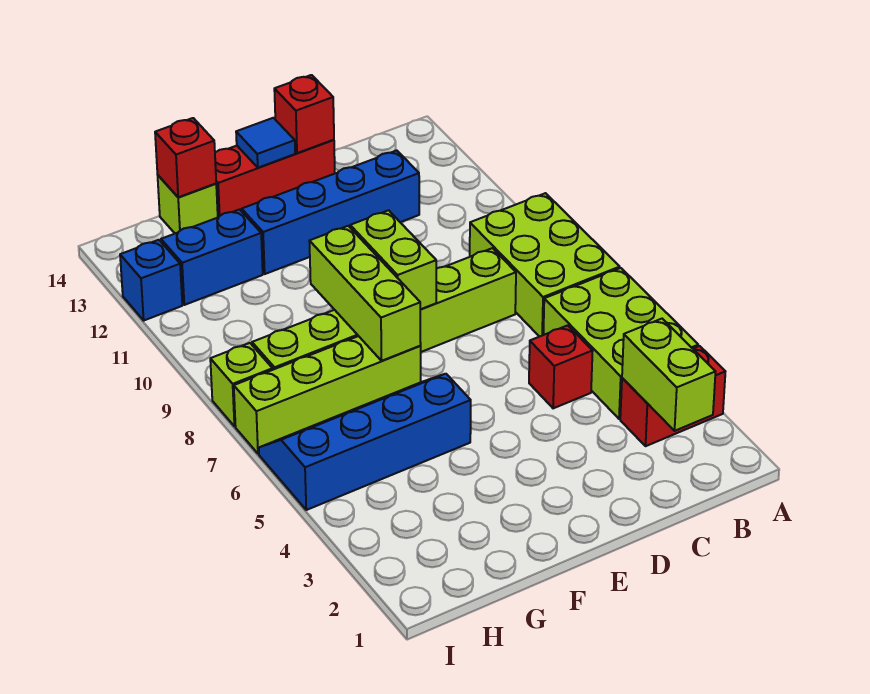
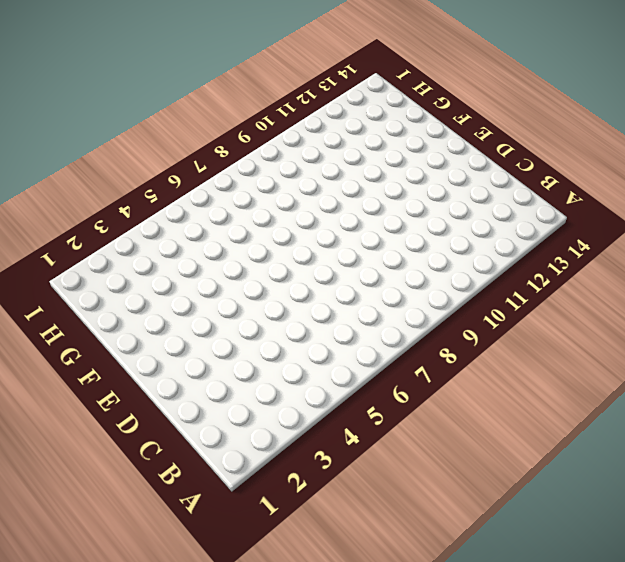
none -> red 1x2 brick [620,346,725,446]
none -> lime 2x3 brick [543,268,698,419]
none -> lime 2x3 brick [470,193,620,337]

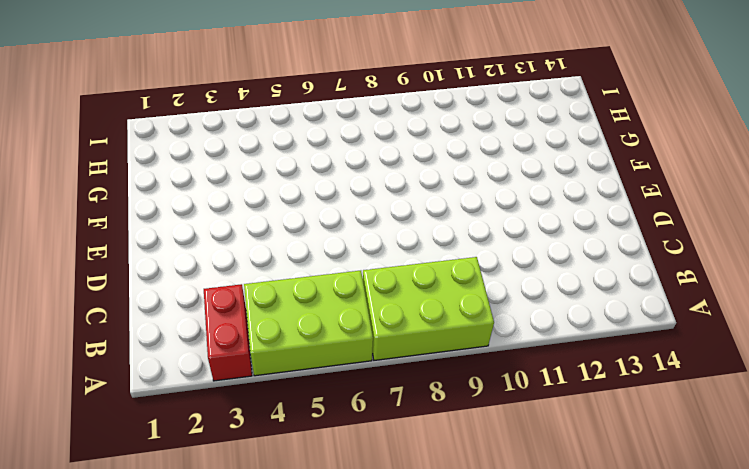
none -> red 1x1 brick [529,325,593,408]
none -> lime 1x6 brick [252,248,516,370]
none -> blue 1x4 brick [242,150,419,274]

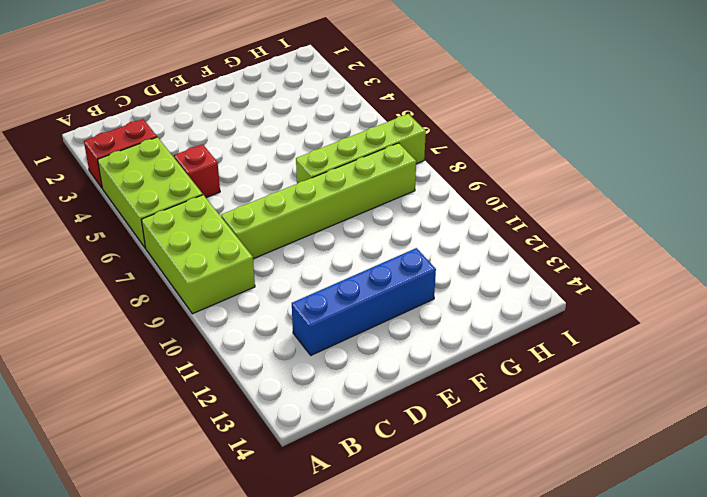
none -> red 1x3 brick [215,140,335,217]
none -> blue 2x4 slope [259,374,471,510]
none -> blue 1x2 brick [161,209,263,305]

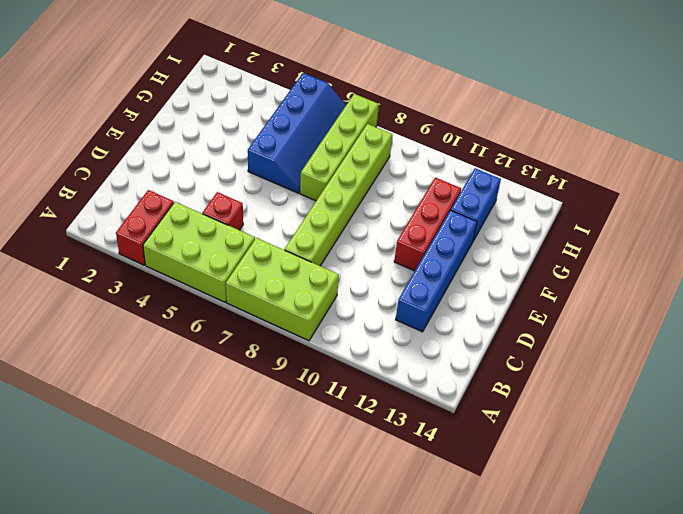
red 1x3 brick [394,177,461,271] -> red 1x3 brick moved to [215,140,335,217]
none -> lime 1x1 brick [158,176,218,233]
none -> lime 1x1 brick [210,343,273,426]
none -> blue 1x1 brick [120,240,182,320]

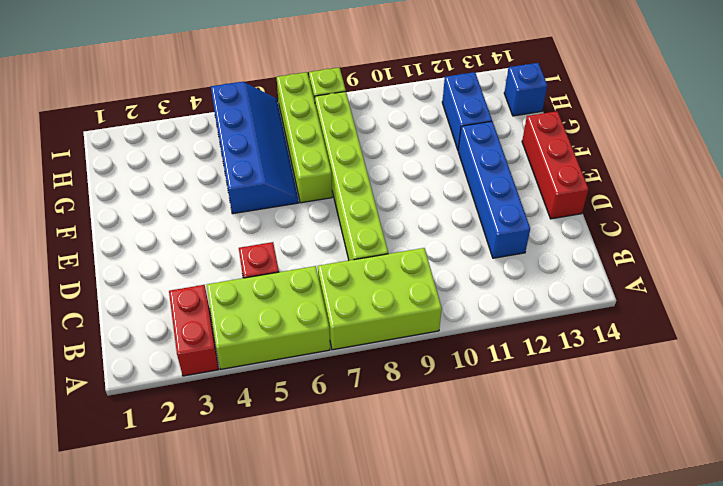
blue 1x1 brick [504,63,547,116] -> blue 1x1 brick moved to [120,240,182,320]
none -> lime 1x1 brick [158,176,218,233]
none -> lime 1x2 brick [622,319,715,431]
none -> red 1x1 brick [274,75,334,153]

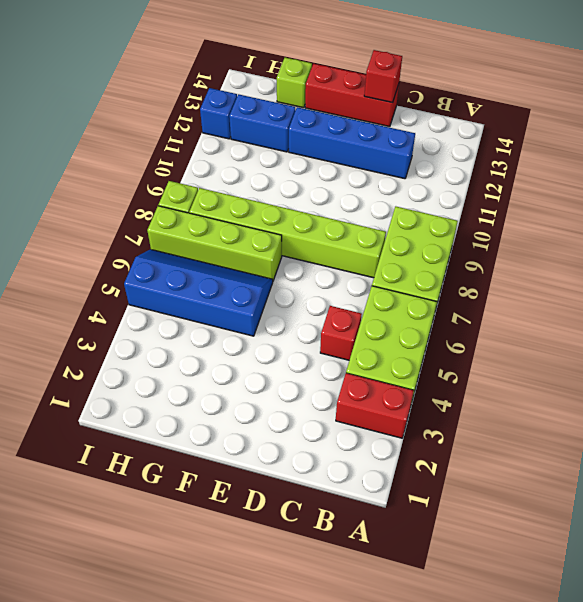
none -> lime 1x2 brick [622,319,715,431]
none -> lime 1x2 brick [350,210,436,309]
none -> blue 1x1 tile [236,118,295,168]

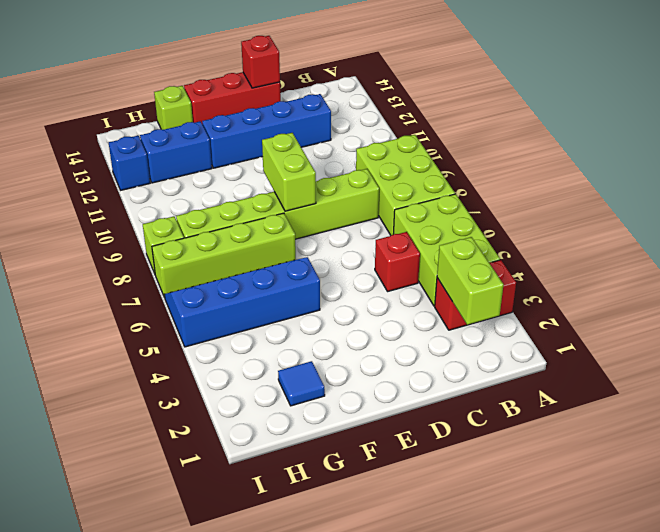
blue 1x1 tile [278,361,325,406] -> blue 1x1 tile moved to [236,118,295,168]
none -> lime 1x3 brick [309,226,421,361]
none -> red 1x1 brick [155,118,216,197]

